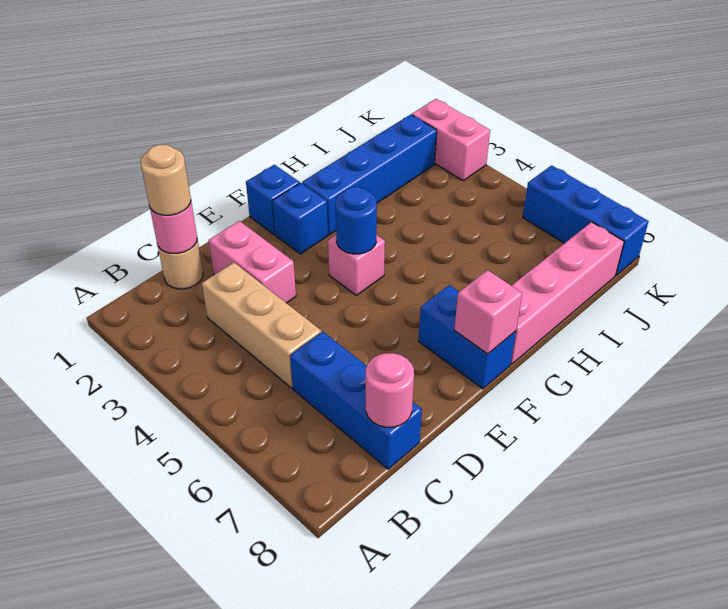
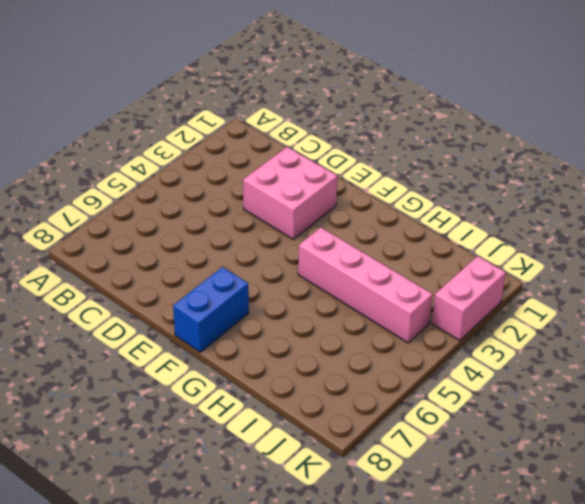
pink 2x2 brick [243,147,338,239] -> pink 1x2 brick [209,221,296,303]
pink 1x4 brick [298,228,433,343] -> pink 1x4 brick moved to [511,222,624,364]
none -> tan 1x1 round brick [158,239,203,289]
none -> tan 1x3 brick [202,263,321,388]
none -> blue 1x3 brick [290,332,422,469]

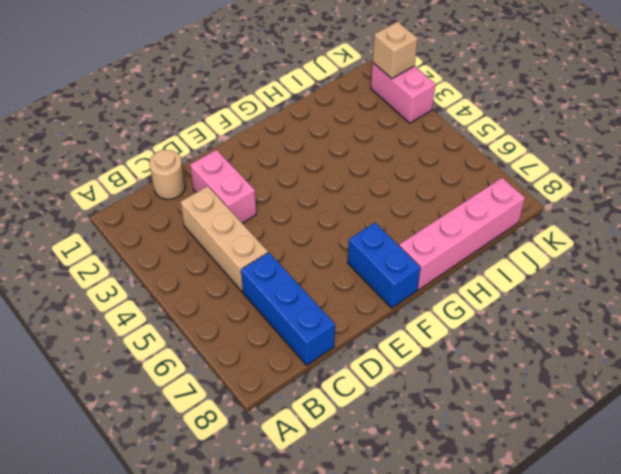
tan 1x1 brick [373,21,418,79] -> none
none -> blue 1x1 brick [246,165,300,234]
none -> blue 1x1 brick [272,183,328,254]
none -> pink 1x1 brick [328,235,385,295]

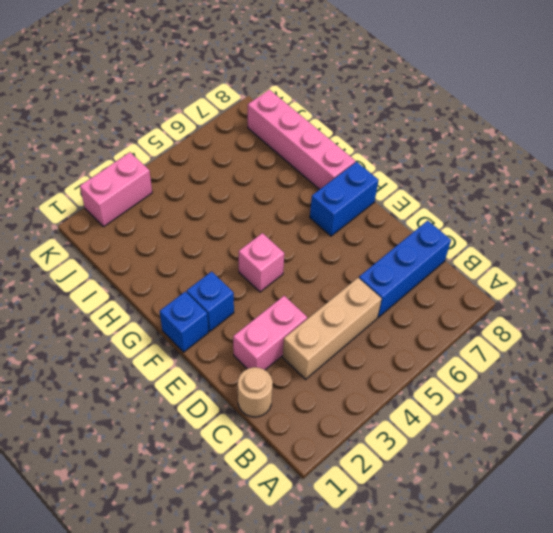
none -> blue 1x4 brick [302,114,437,235]
none -> blue 1x3 brick [523,165,649,275]
none -> pink 1x1 round brick [150,202,197,253]

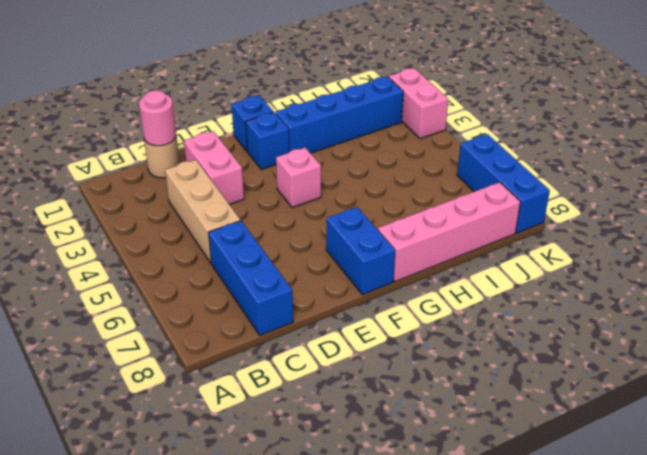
none -> pink 1x1 round brick [366,353,414,427]
none -> blue 1x1 round brick [335,187,377,254]
none -> pink 1x1 brick [454,270,522,354]

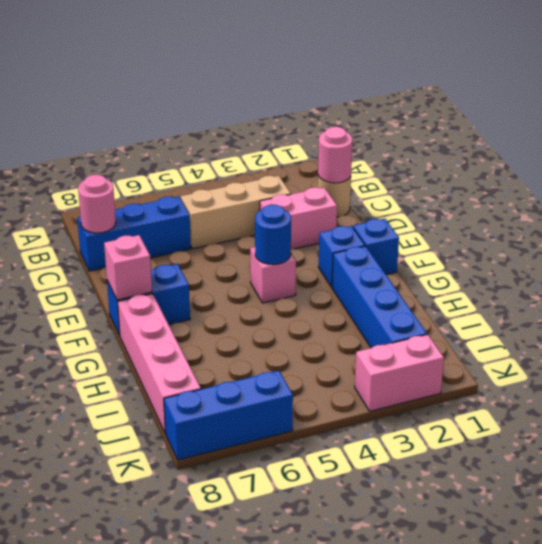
none -> tan 1x1 round brick [140,145,191,215]

